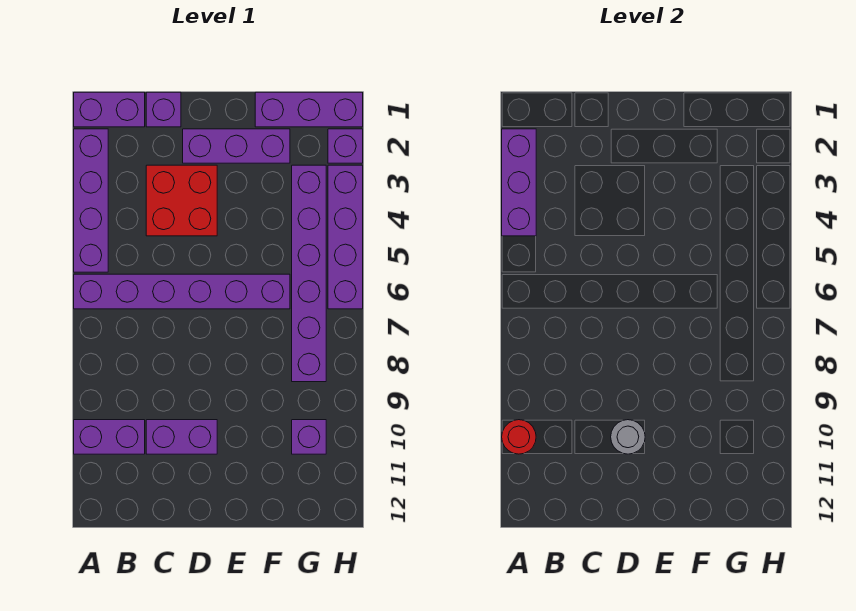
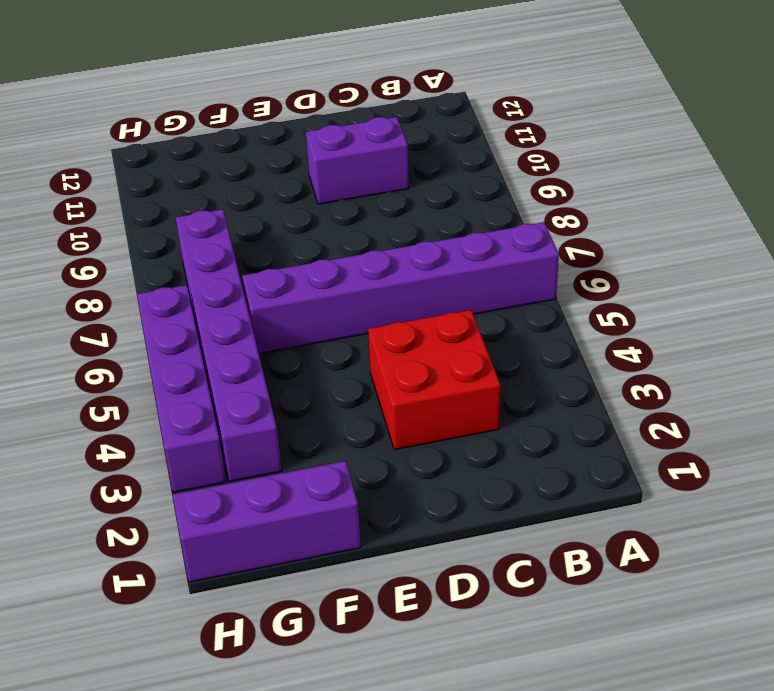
none -> purple 1x2 brick [74,92,145,127]
none -> purple 1x4 brick [74,129,108,272]
none -> purple 1x2 brick [74,420,145,454]

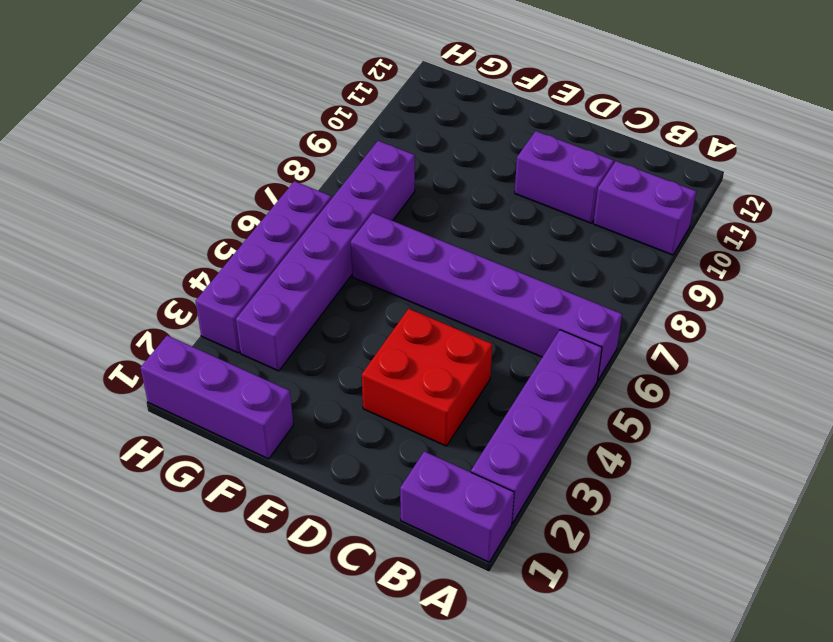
none -> purple 1x1 brick [146,92,181,127]
none -> purple 1x3 brick [183,129,290,163]
none -> purple 1x1 brick [292,420,326,454]

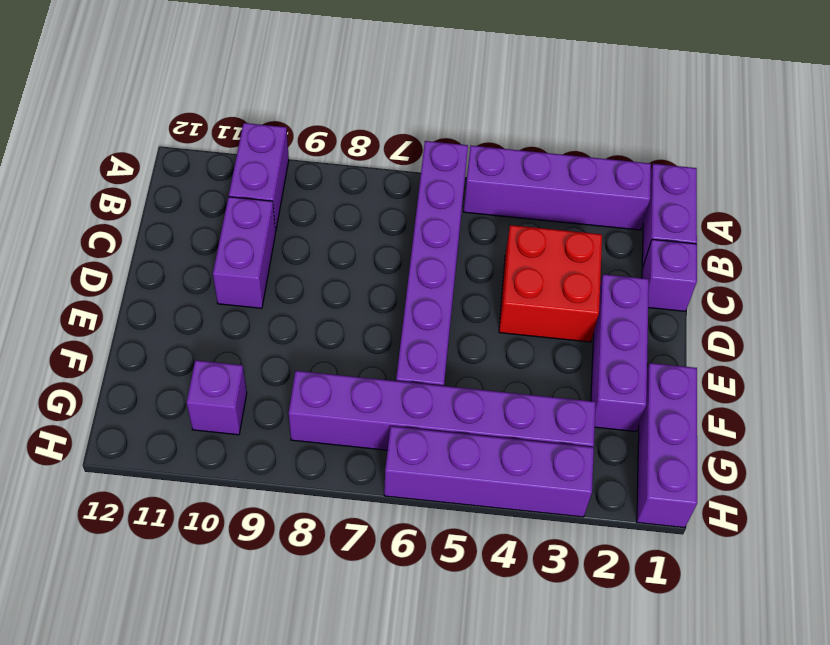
none -> purple 1x1 brick [328,129,363,163]
none -> purple 1x3 brick [502,129,536,236]
none -> red 1x1 round brick [502,420,536,454]

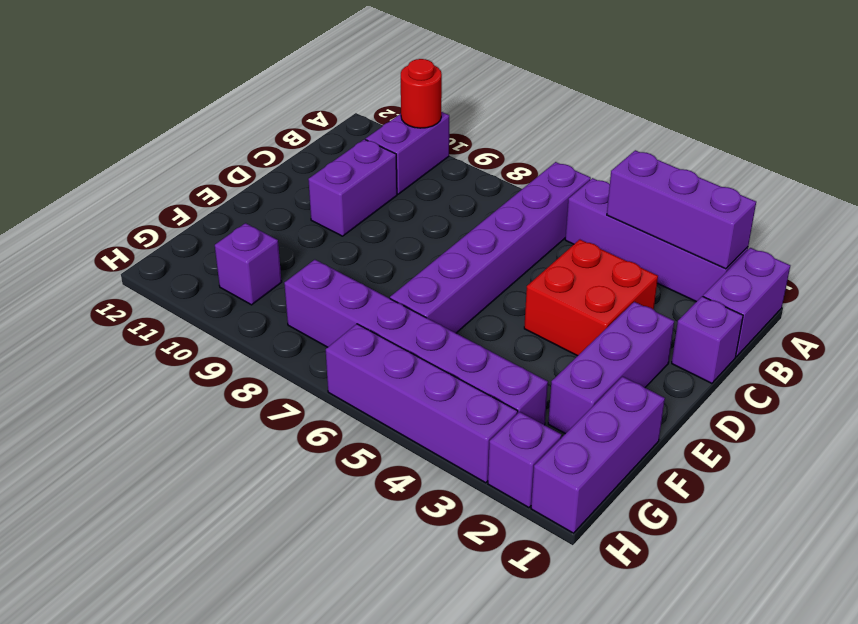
none -> grey 1x1 round brick [611,420,645,454]

